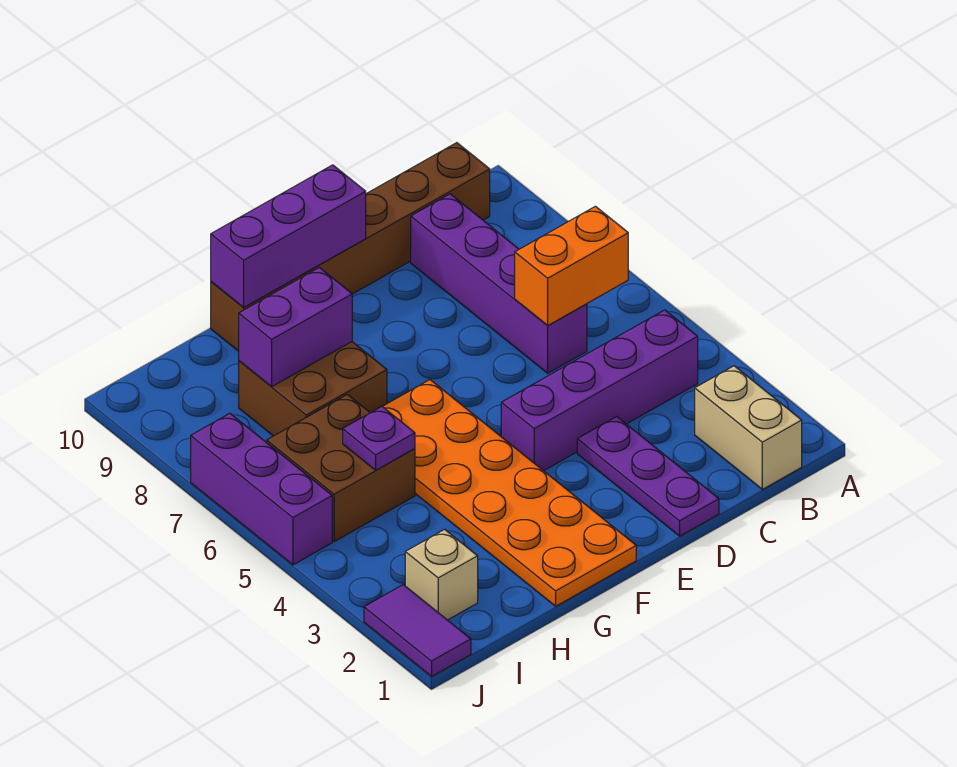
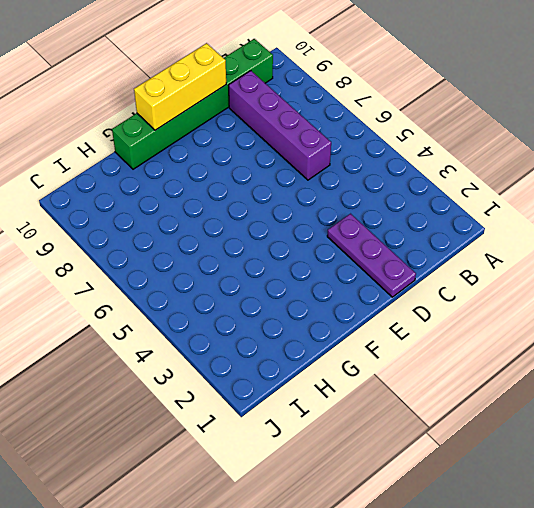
green 1x6 brick [112,39,273,169] -> brown 1x6 brick [211,143,490,351]
yellow 1x3 brick [134,43,226,130] -> purple 1x3 brick [211,165,366,308]
none -> tan 1x2 brick [695,366,802,489]
none -> purple 1x4 brick [501,310,698,471]
none -> orange 2x6 plate [382,380,636,606]

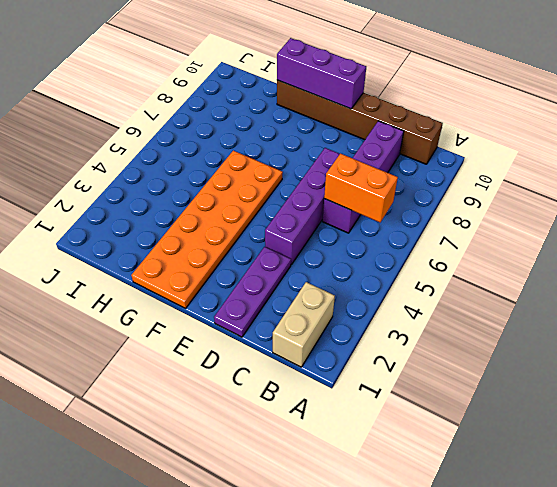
purple 1x4 brick [265,148,339,265] -> purple 1x4 brick turned to [501,310,698,471]
none -> brown 2x2 brick [239,342,387,436]
none -> brown 2x2 brick [267,394,415,541]
none -> tan 1x1 brick [405,529,478,620]

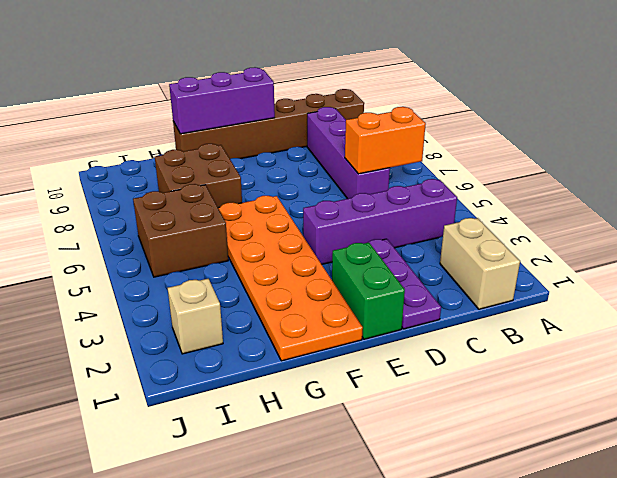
green 1x2 brick [332,242,405,339] -> none
none -> purple 1x2 tile [364,585,471,676]
none -> purple 1x3 brick [191,413,332,565]
none -> purple 1x2 brick [239,267,352,386]

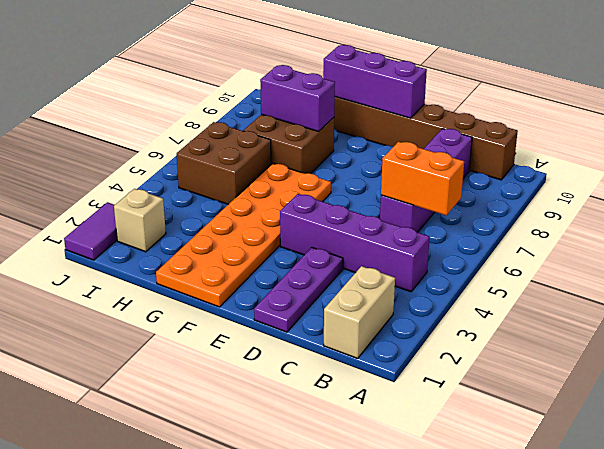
none -> purple 1x3 brick [191,413,332,565]
none -> purple 1x1 plate [343,407,415,470]

